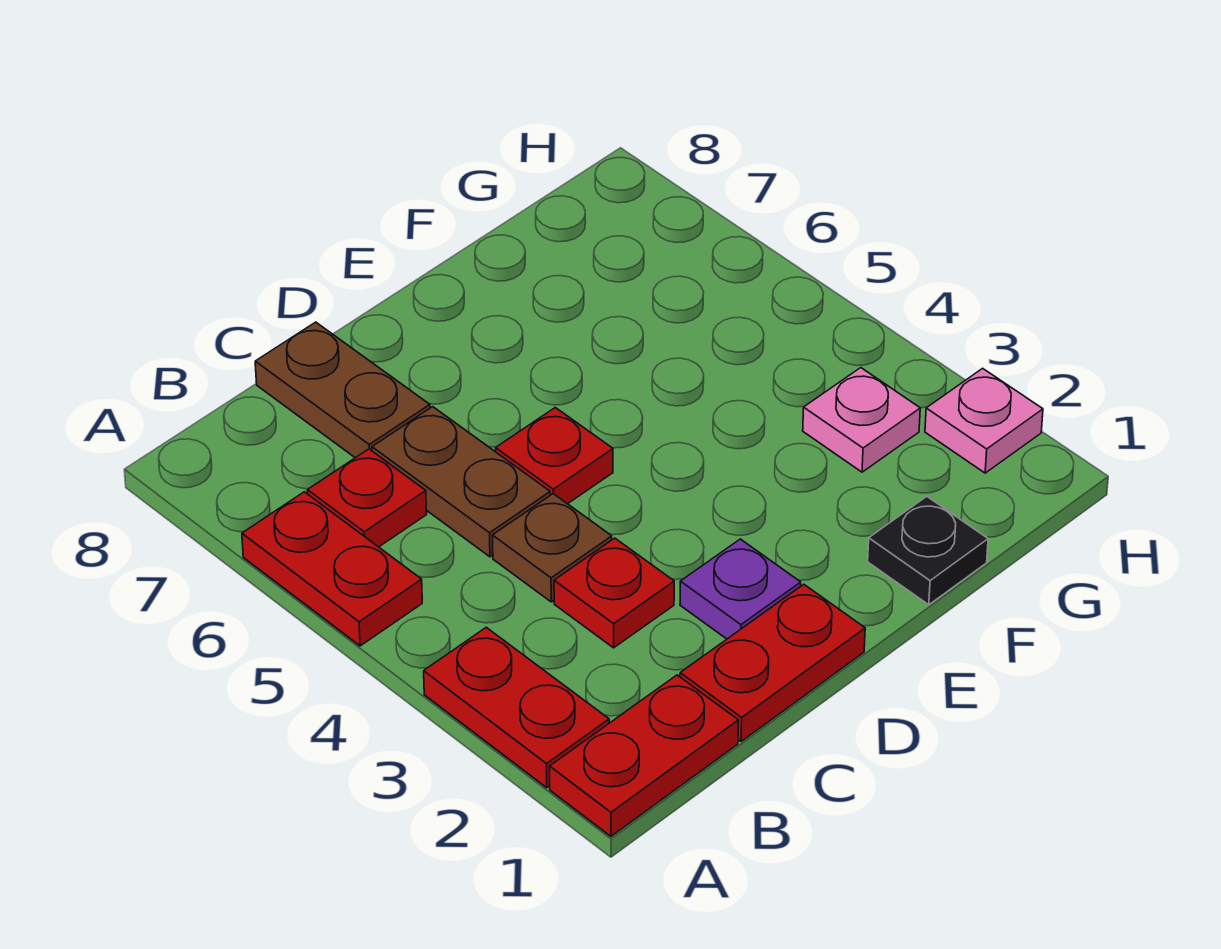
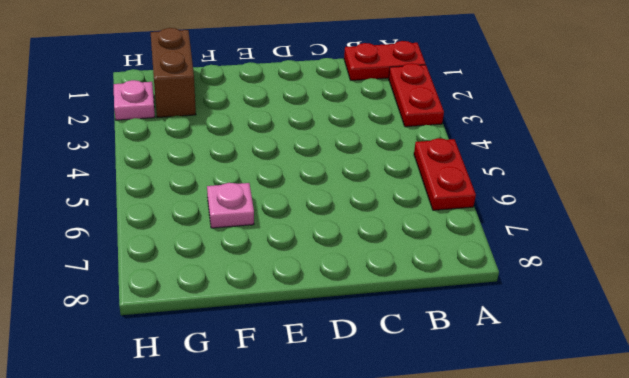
pink 1x1 plate [207,183,254,228] -> pink 1x1 plate moved to [803,368,920,472]
brown 1x2 brick [151,28,196,118] -> none
none -> red 1x1 plate [307,449,427,547]
none -> red 1x2 plate [680,584,865,742]
none -> red 1x1 plate [554,538,674,648]

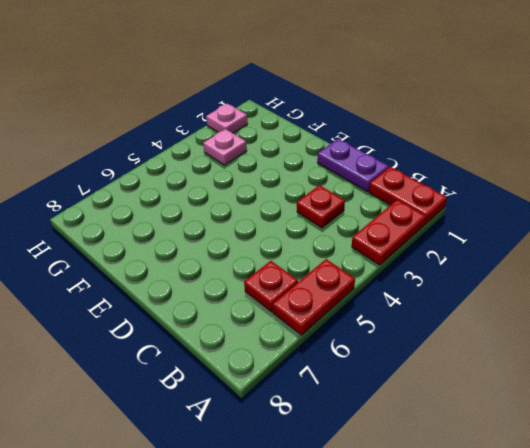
purple 1x2 plate [317,139,389,192] -> red 1x2 plate [680,584,865,742]
none -> brown 1x1 plate [492,494,612,602]
none -> brown 1x2 plate [372,407,550,557]
none -> brown 1x2 plate [255,322,430,458]

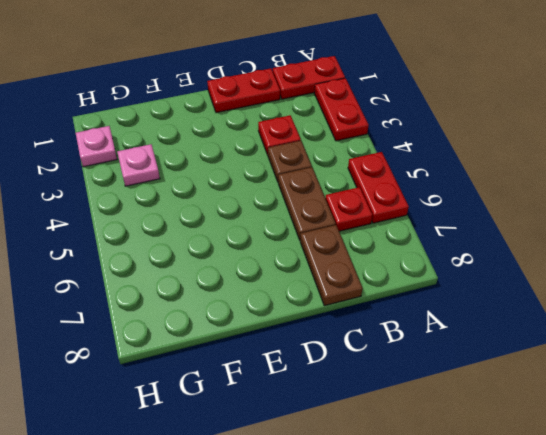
none -> purple 1x1 plate [680,539,801,639]
none -> red 1x1 plate [496,408,613,504]
none -> black 1x1 plate [868,496,988,605]

